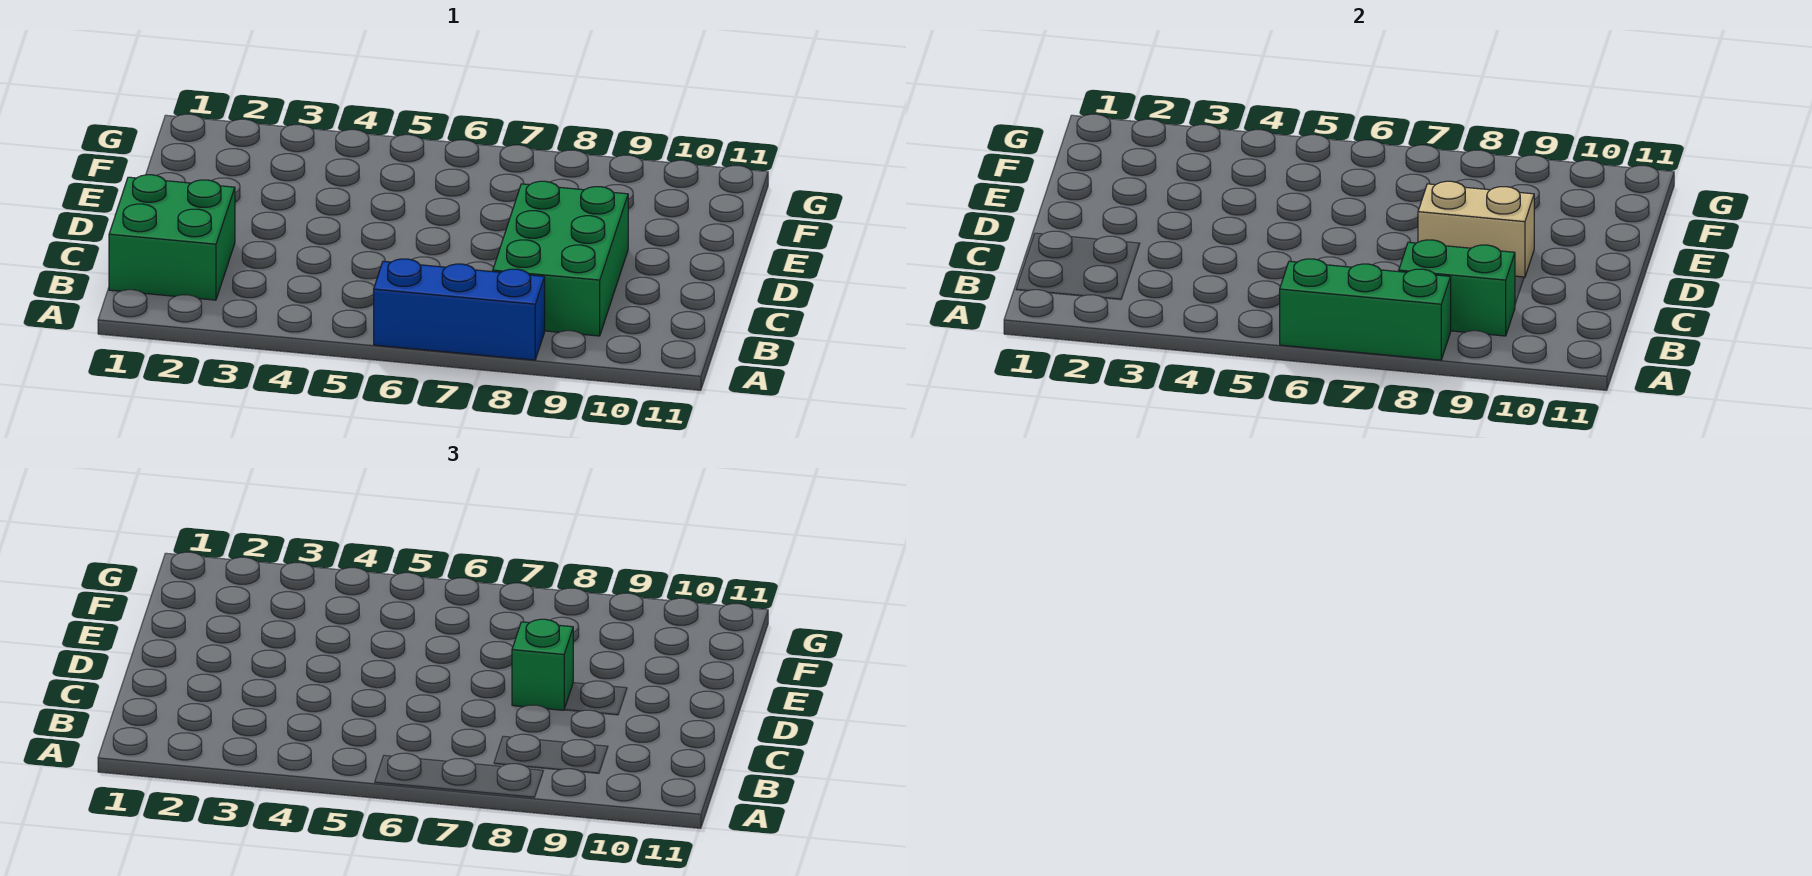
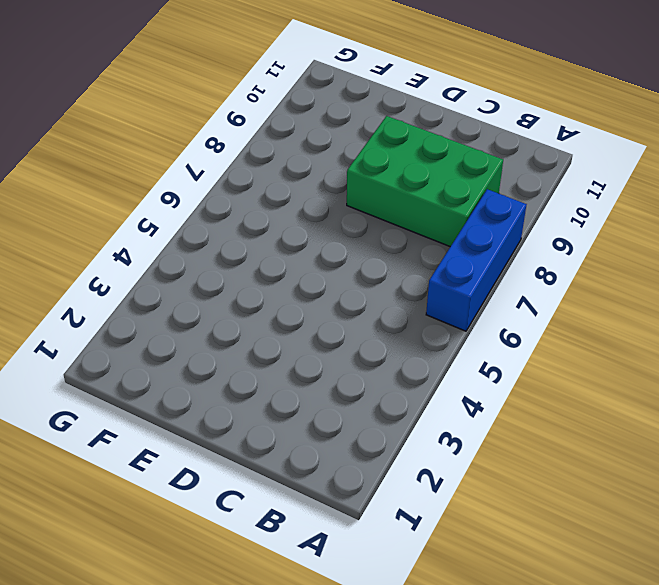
none -> green 2x2 brick [109,175,235,300]
none -> green 1x3 brick [1280,259,1451,360]

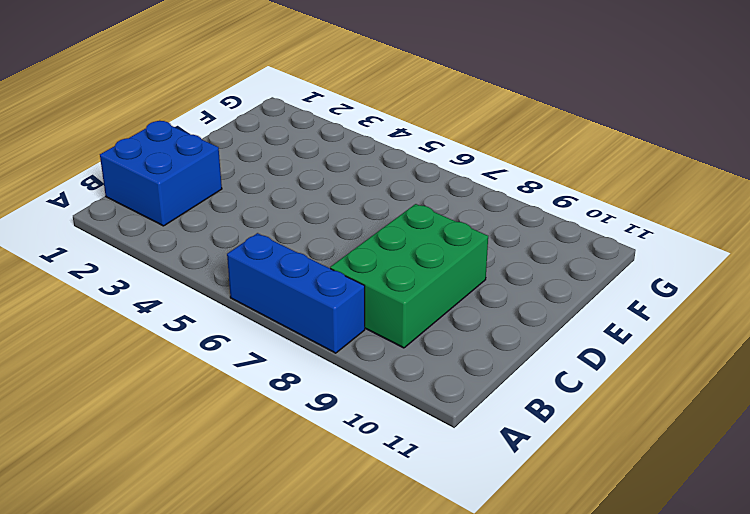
blue 2x2 brick [100,121,222,226] -> green 2x2 brick [109,175,235,300]
none -> green 1x3 brick [1280,259,1451,360]
none -> green 1x2 brick [1399,240,1515,336]

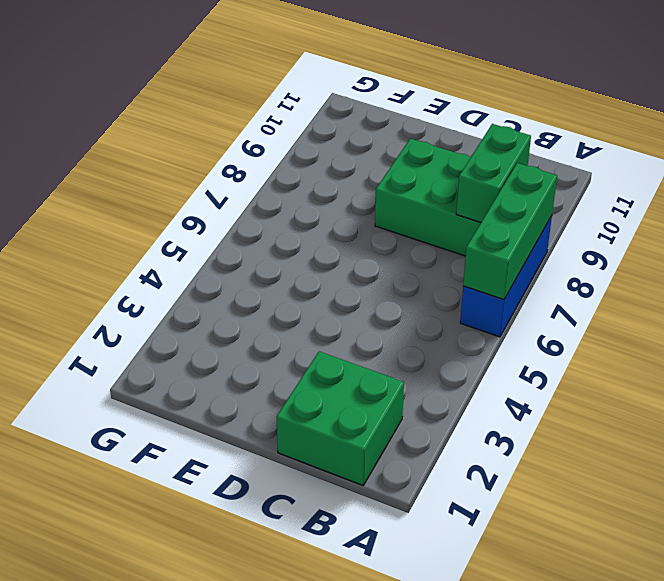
none -> tan 1x2 brick [1418,181,1534,278]
none -> green 1x1 brick [512,619,573,710]

